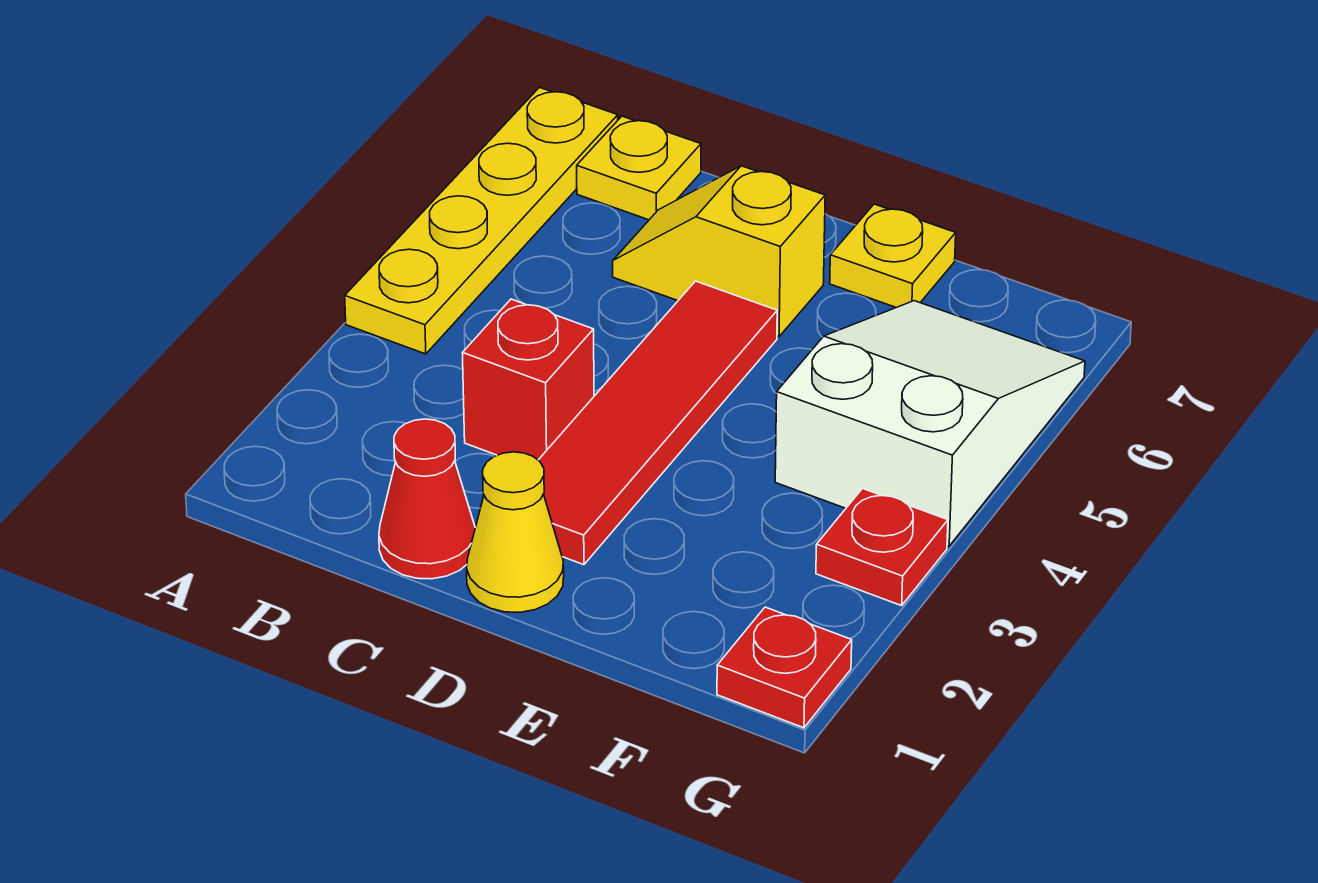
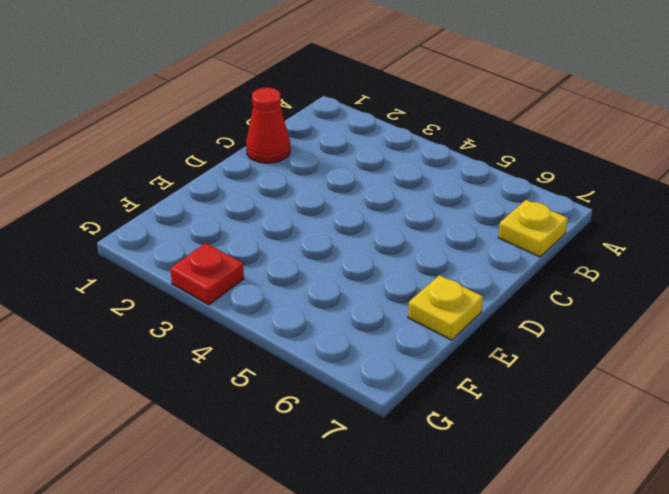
none -> yellow 1x4 plate [345,88,618,354]
none -> red 1x1 brick [463,299,594,460]

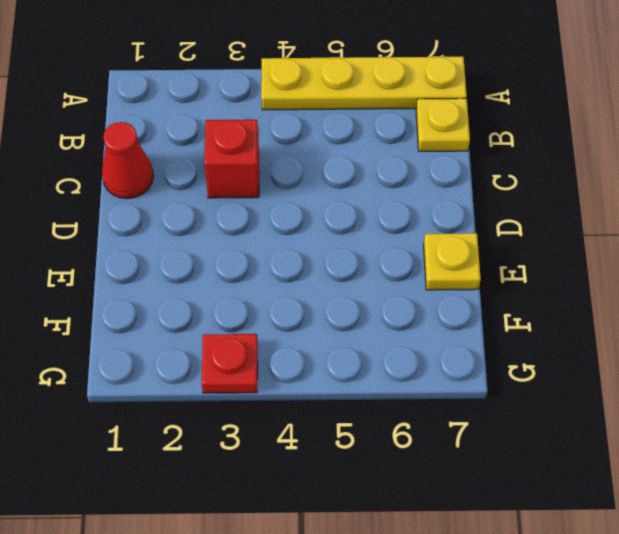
none -> yellow 1x2 slope [613,166,825,337]
none -> yellow 1x1 cone [467,452,564,612]

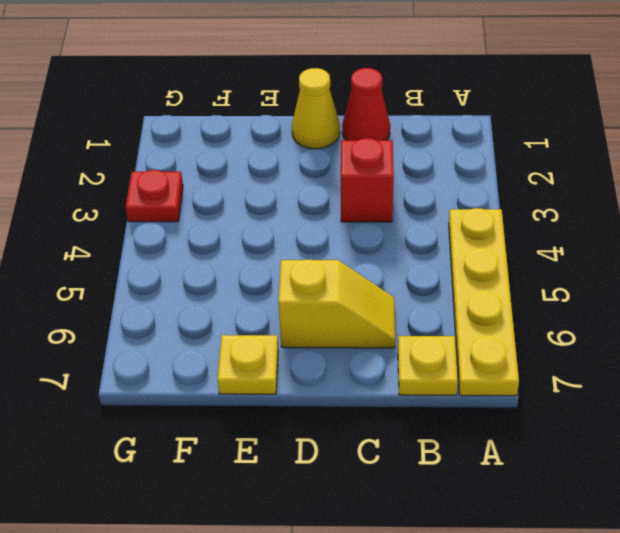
none -> red 1x4 tile [538,281,777,565]
none -> white 2x3 slope [775,301,1085,546]

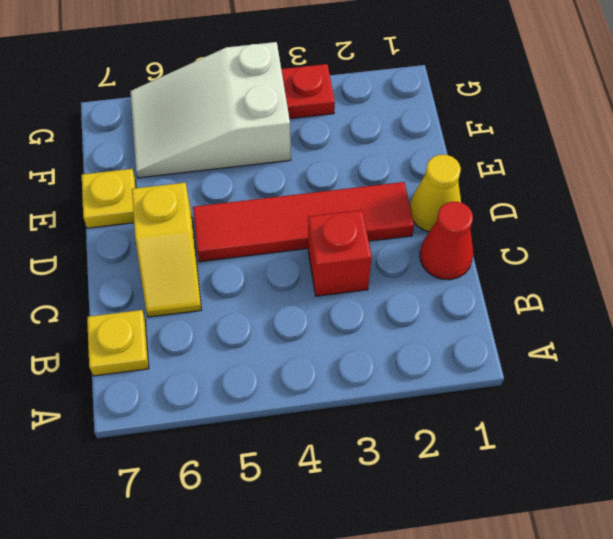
none -> yellow 1x4 plate [345,88,618,354]
none -> red 1x1 plate [717,607,852,728]

